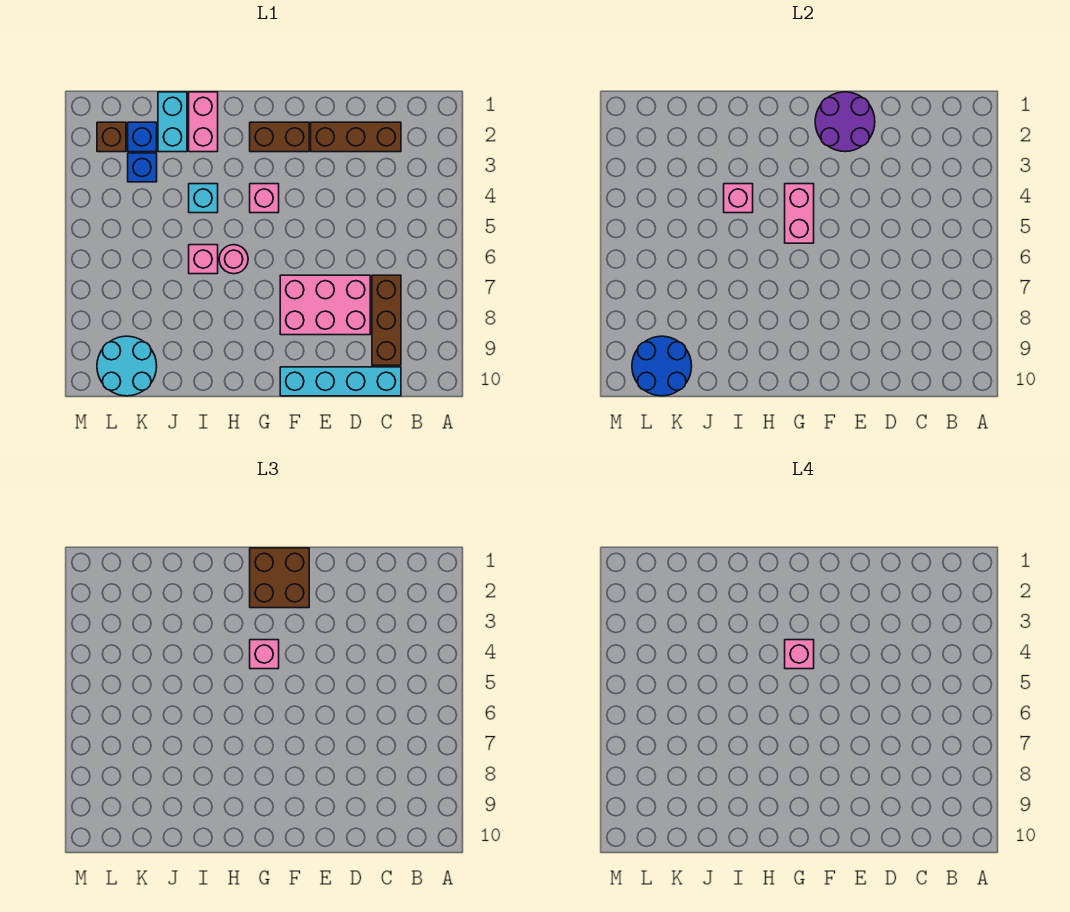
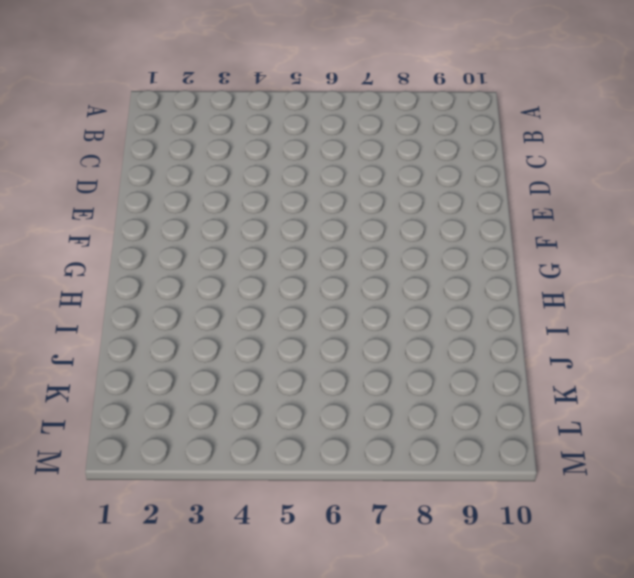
none -> brown 1x3 brick [311,122,401,152]
none -> brown 1x3 brick [372,275,401,365]
none -> cyan 1x4 brick [280,367,401,396]

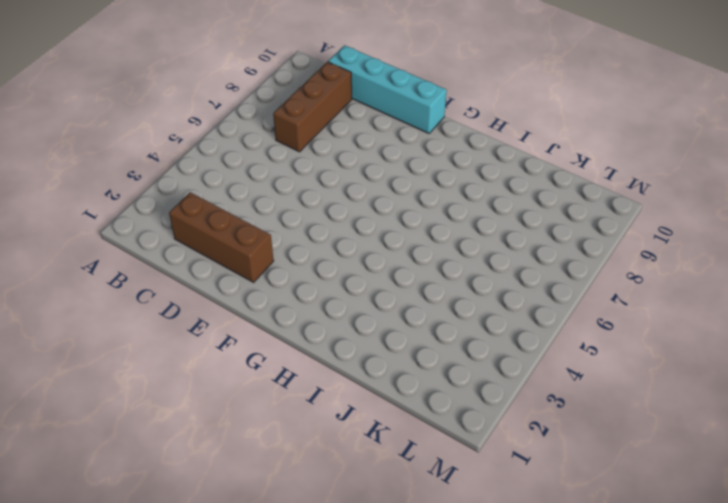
none -> pink 2x3 brick [280,275,370,335]
none -> brown 1x2 brick [250,122,309,152]
none -> pink 1x1 brick [250,184,279,213]

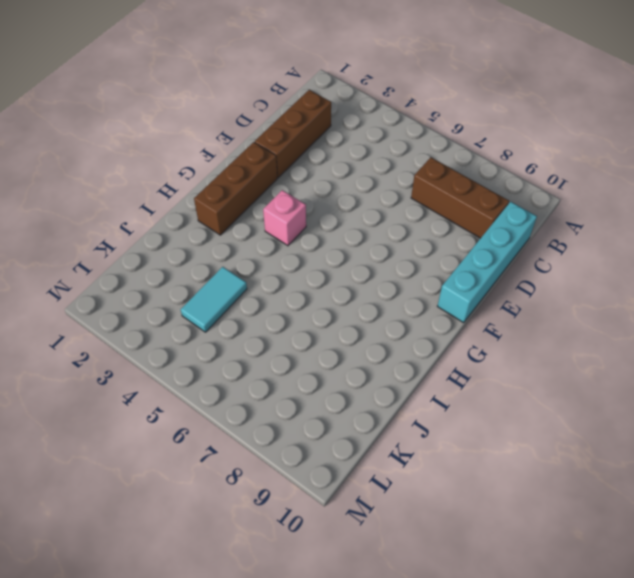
brown 1x3 brick [194,142,277,235] -> brown 1x2 brick [250,122,309,152]
cyan 1x2 tile [181,267,247,332] -> none
none -> pink 2x3 brick [280,275,370,335]
none -> pink 1x1 round brick [219,245,248,274]
none -> pink 1x2 brick [189,92,218,152]

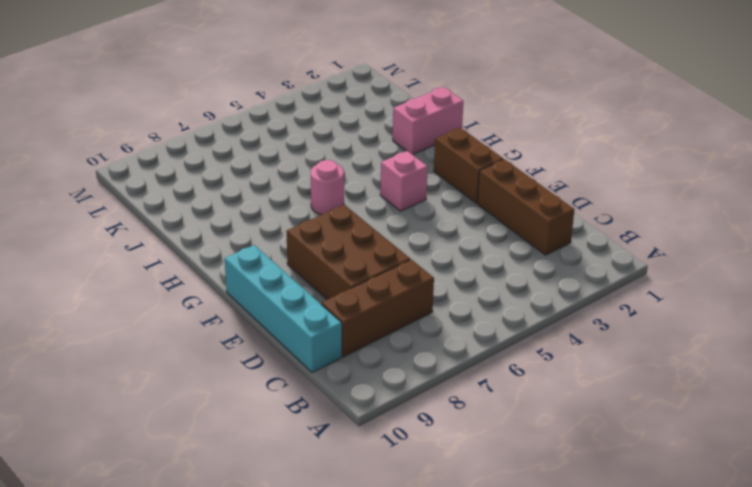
brown 2x3 brick [287,205,410,300] -> pink 2x3 brick [280,275,370,335]
none -> cyan 1x1 brick [189,184,218,213]
none -> pink 1x1 brick [189,245,218,274]
none -> cyan 1x2 brick [158,92,187,152]

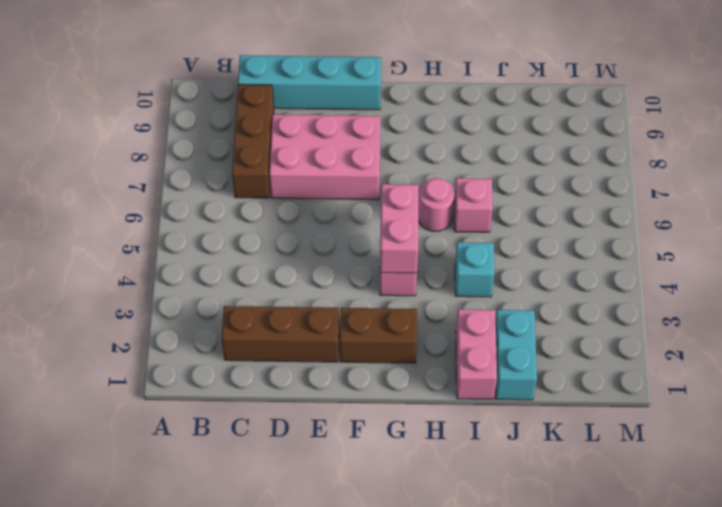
none -> blue 1x1 brick [128,122,157,152]
none -> blue 1x1 brick [128,153,157,182]
none -> cyan 2x2 round brick [97,336,157,396]

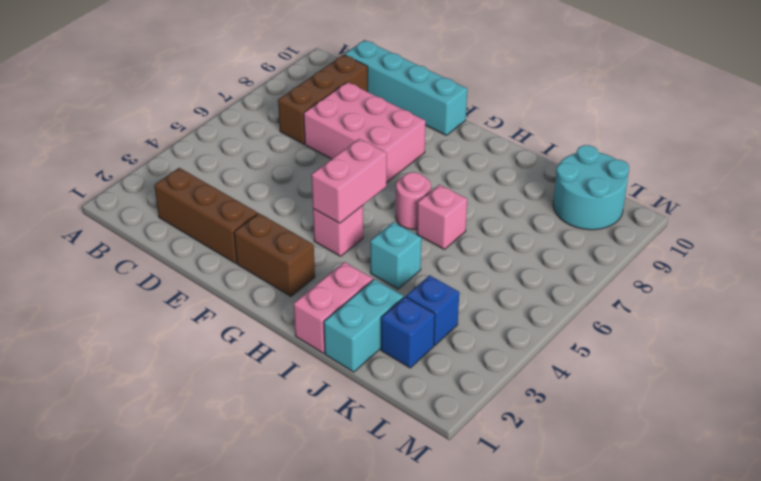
none -> brown 1x1 brick [97,122,126,152]
none -> purple 2x2 round brick [815,92,875,152]
none -> pink 1x1 brick [724,184,753,213]

